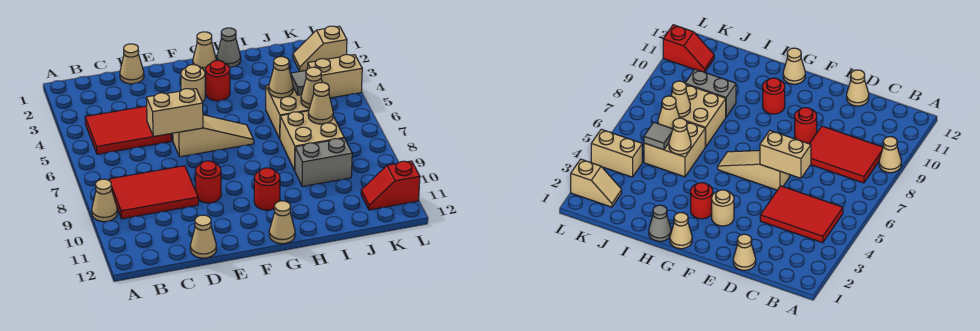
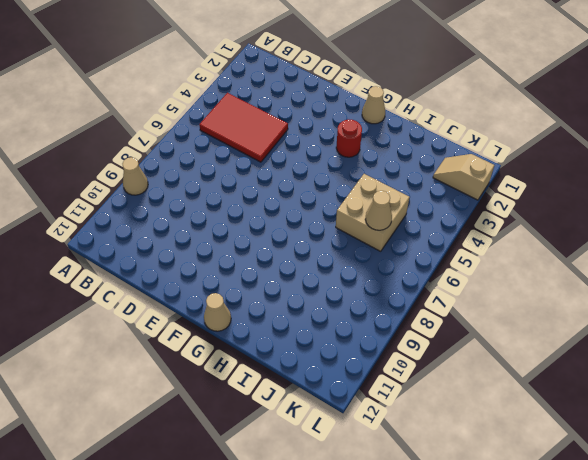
none -> red 2x3 tile [109,166,198,219]
none -> tan 1x1 cone [120,44,144,84]
none -> tan 1x1 cone [190,215,216,258]

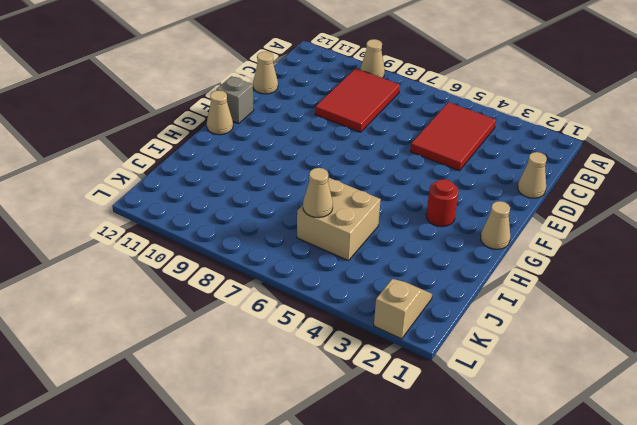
grey 1x1 brick [217,76,254,124] -> none
none -> tan 1x3 slope [173,115,254,157]
none -> red 1x1 round brick [195,161,221,203]
none -> tan 1x1 round brick [181,65,205,102]

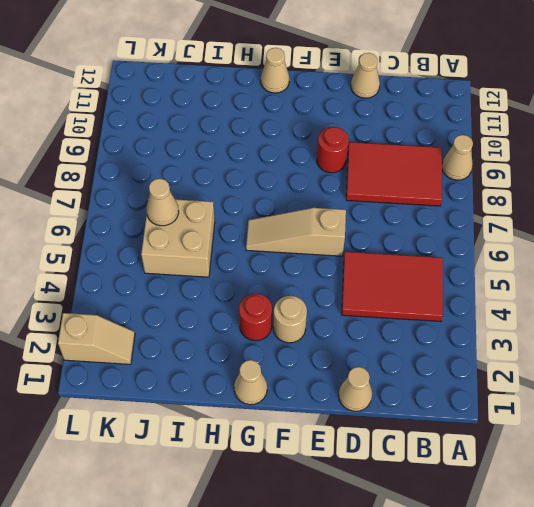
none -> red 1x1 round brick [254,168,280,210]
none -> grey 1x1 cone [217,28,241,68]
none -> tan 2x2 brick [280,111,344,170]

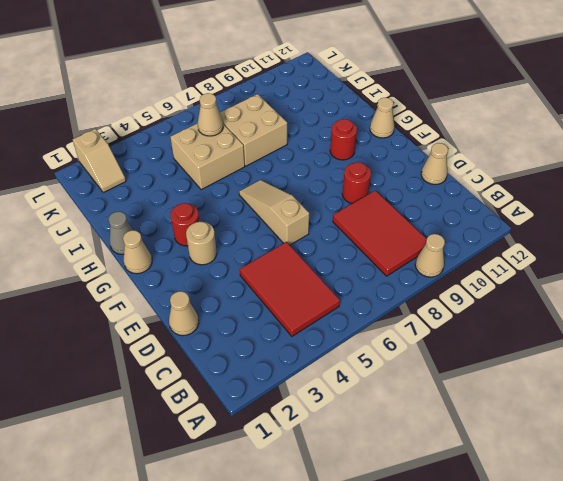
none -> grey 1x2 brick [295,138,352,187]
none -> tan 1x2 brick [308,55,362,98]
none -> red 1x2 slope [361,161,420,210]

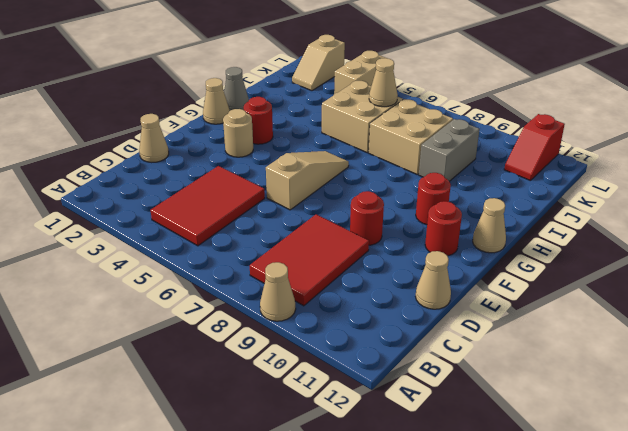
red 1x1 round brick [425,201,462,256] -> none
none -> tan 1x2 brick [146,89,203,136]
none -> tan 1x1 cone [269,57,293,98]
none -> grey 1x1 tile [291,71,306,95]

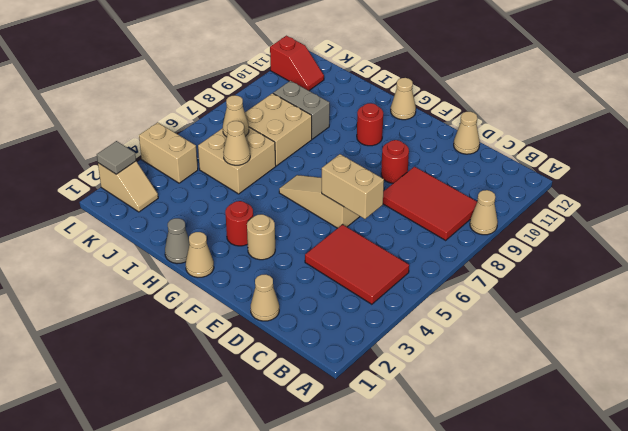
grey 1x1 tile [97,141,136,174] -> grey 1x1 tile moved to [291,71,306,95]
none -> tan 1x1 cone [308,83,333,124]

